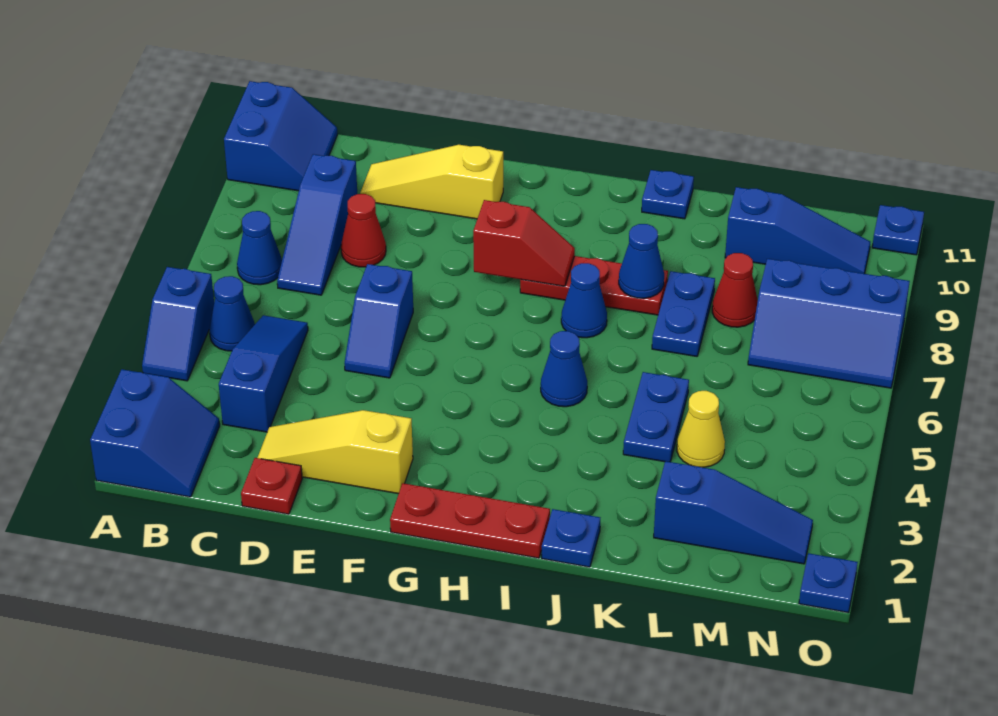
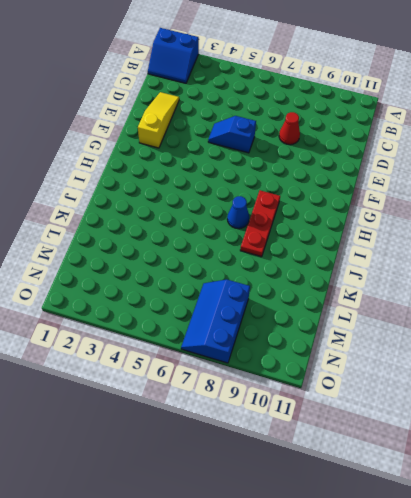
none -> blue 1x2 slope [142,267,214,381]
none -> blue 2x2 slope [224,81,337,191]
none -> blue 1x1 cone [209,276,255,351]

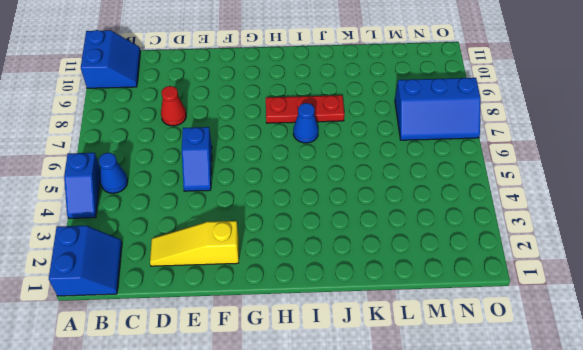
none -> blue 1x1 cone [237,211,282,285]
none -> blue 1x3 slope [219,315,308,432]
none -> blue 1x3 slope [277,154,357,295]

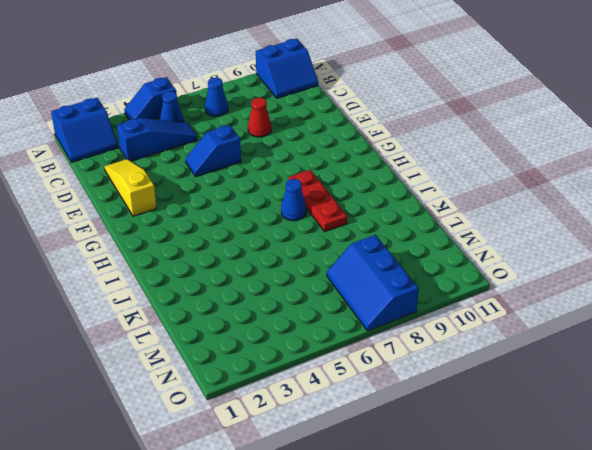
none -> blue 1x3 slope [277,154,357,295]
none -> red 1x1 plate [241,458,302,514]
none -> yellow 1x3 slope [360,145,503,219]

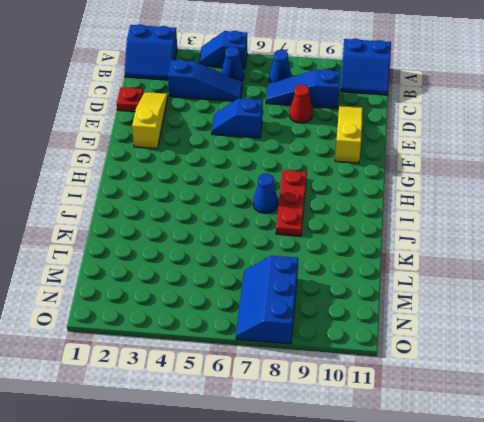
none -> red 1x3 plate [390,483,550,558]
none -> blue 1x1 cone [541,331,587,407]
none -> blue 1x1 plate [542,509,600,567]

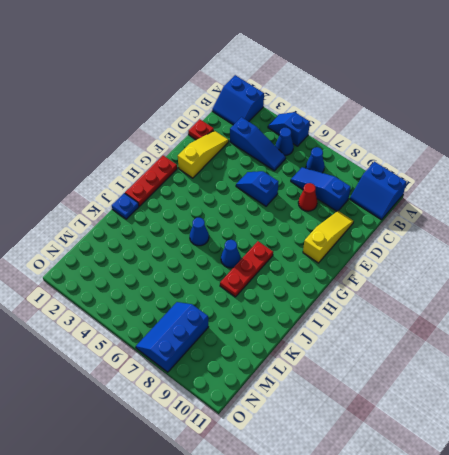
none -> blue 1x1 plate [642,170,694,219]
none -> blue 1x2 plate [623,372,689,462]
none -> blue 1x2 plate [652,271,715,356]

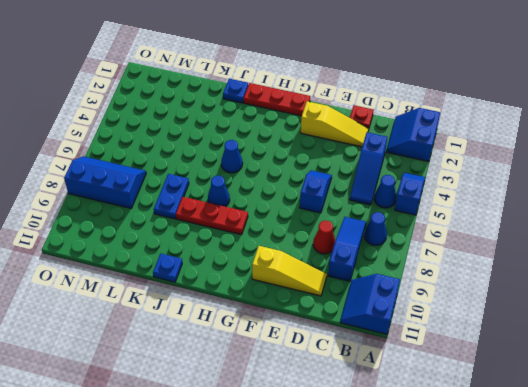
none -> blue 1x2 plate [623,372,689,462]
none -> blue 1x3 slope [654,461,813,564]
none -> yellow 1x1 cone [677,391,725,467]

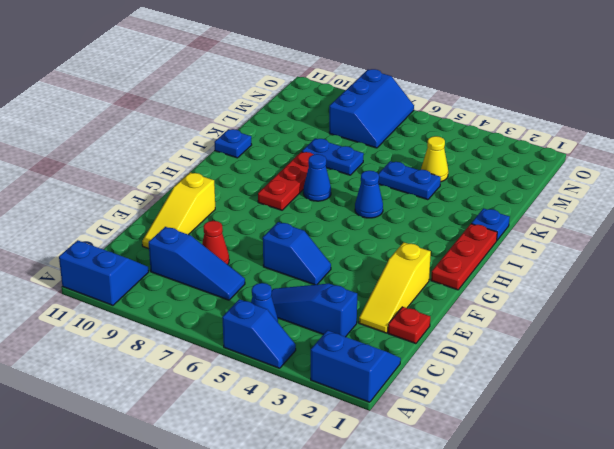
none -> blue 1x1 cone [237,211,282,285]
none -> blue 1x3 slope [654,461,813,564]
none -> red 1x1 cone [712,253,758,327]

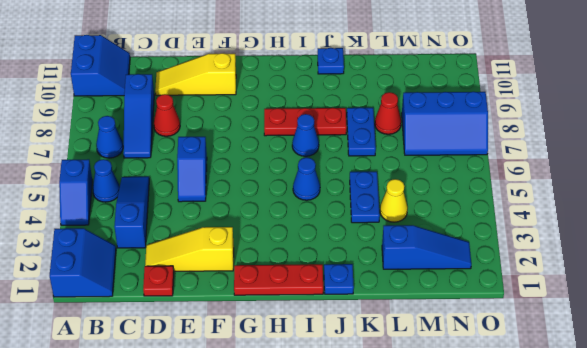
none -> blue 1x3 slope [725,187,870,274]
none -> blue 1x1 plate [799,553,858,613]
none -> blue 1x1 plate [872,205,924,255]

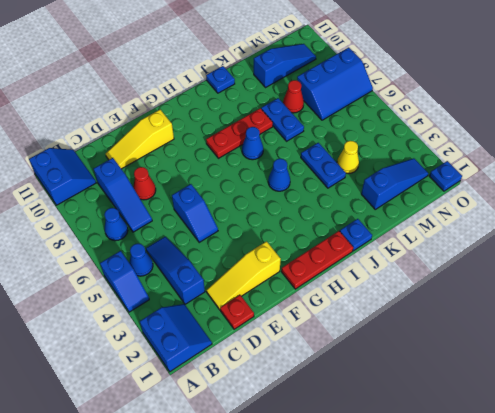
none -> blue 1x1 plate [872,205,924,255]
none -> red 1x2 slope [473,200,575,286]
none -> blue 1x1 cone [619,224,664,298]

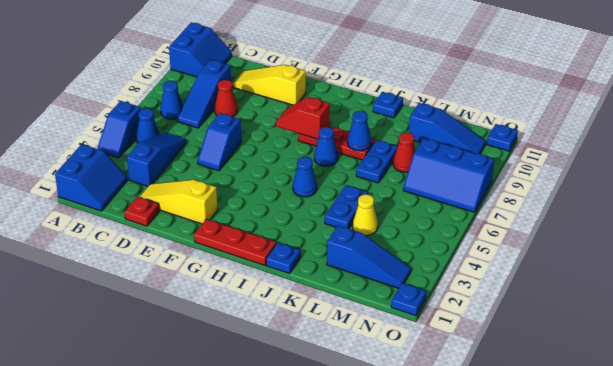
red 1x2 slope [276,97,330,139] -> red 1x2 slope turned to [473,200,575,286]

